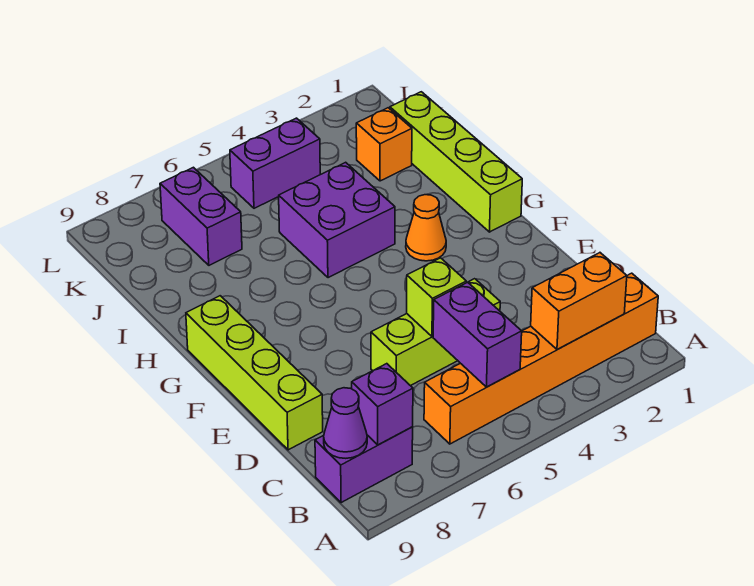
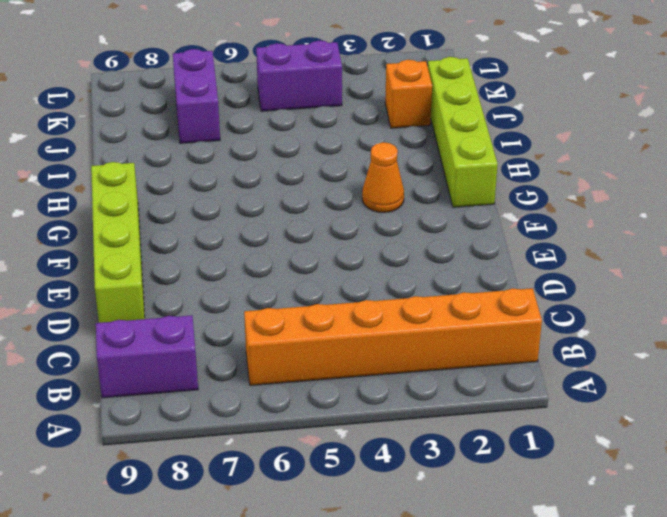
none -> lime 1x3 brick [371,279,500,386]
none -> purple 2x2 brick [279,162,395,278]
none -> orange 1x2 brick [531,253,627,350]

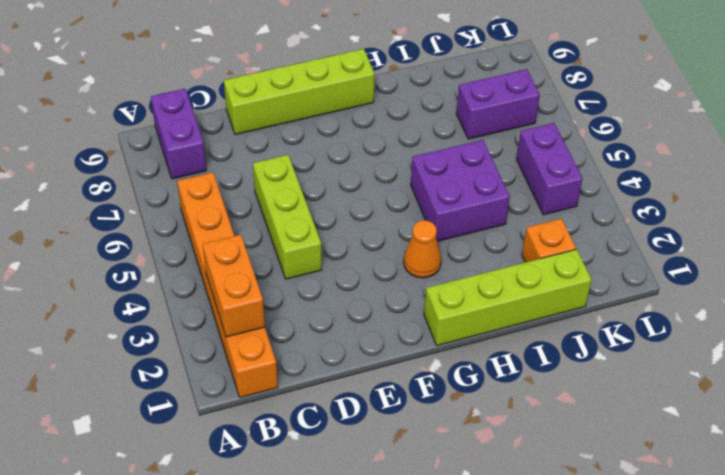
none -> purple 1x2 brick [433,282,522,387]
none -> purple 1x1 brick [352,364,413,445]
none -> purple 1x1 cone [324,388,367,458]

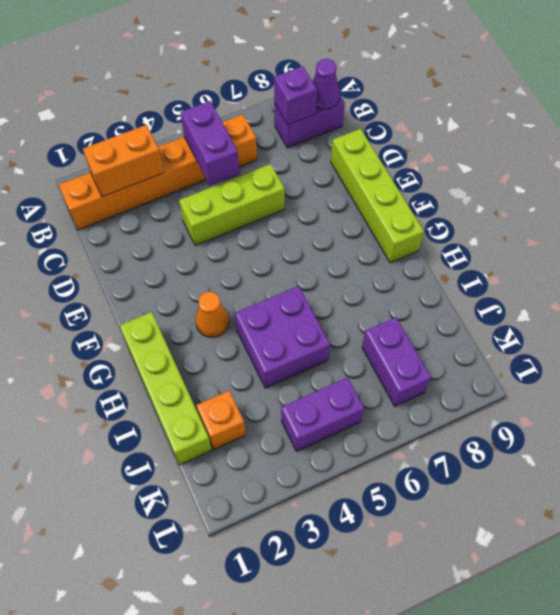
none -> lime 1x1 brick [407,258,466,336]

